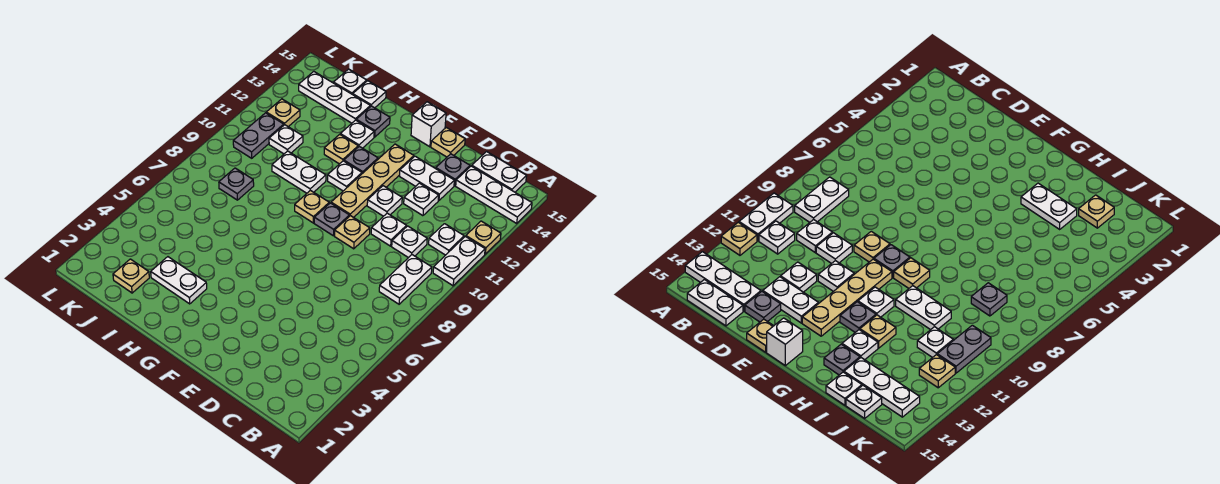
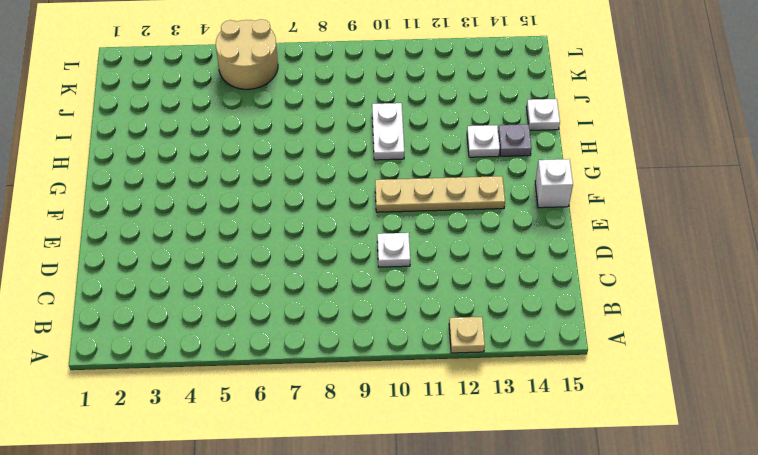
tan 2x2 round brick [216,19,278,89] -> none
none -> white 1x2 plate [433,237,485,286]
none -> white 1x3 plate [456,166,532,223]
none -> white 1x2 plate [379,255,432,304]
none -> white 1x1 plate [429,224,464,255]

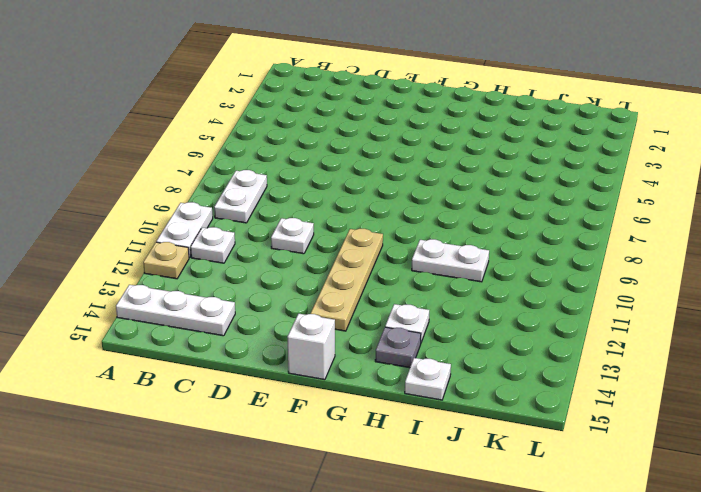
none -> white 1x2 plate [472,152,526,192]
none -> white 1x1 plate [392,226,427,258]
none -> white 1x1 plate [404,183,439,216]
none -> white 1x2 plate [400,156,454,201]

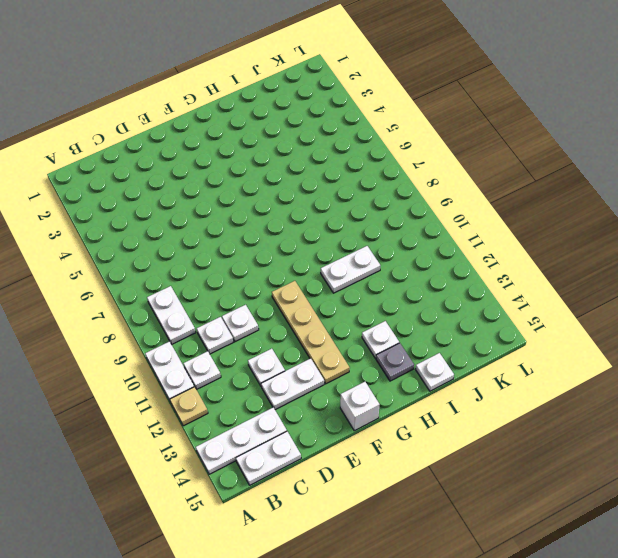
none -> grey 1x1 plate [436,154,470,186]
none -> tan 1x1 plate [335,216,370,249]
none -> white 1x1 plate [367,186,402,216]
none -> tan 1x1 plate [431,128,465,157]

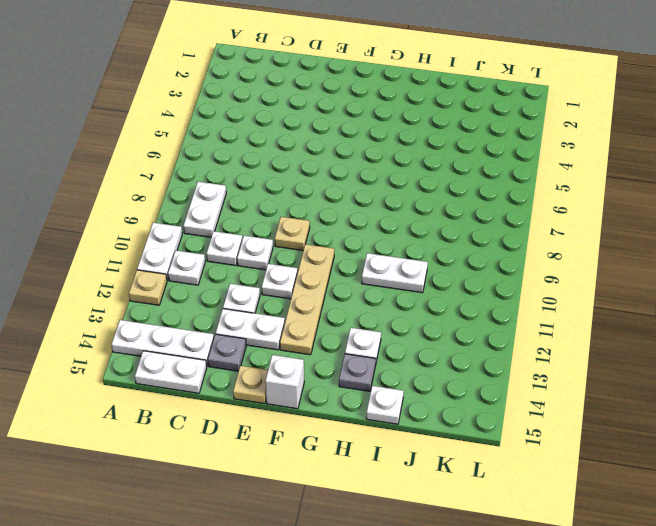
none -> grey 1x1 plate [314,203,349,236]
none -> tan 1x1 plate [295,190,329,223]
none -> white 1x1 plate [328,161,362,191]
none -> grey 1x1 plate [344,146,378,174]

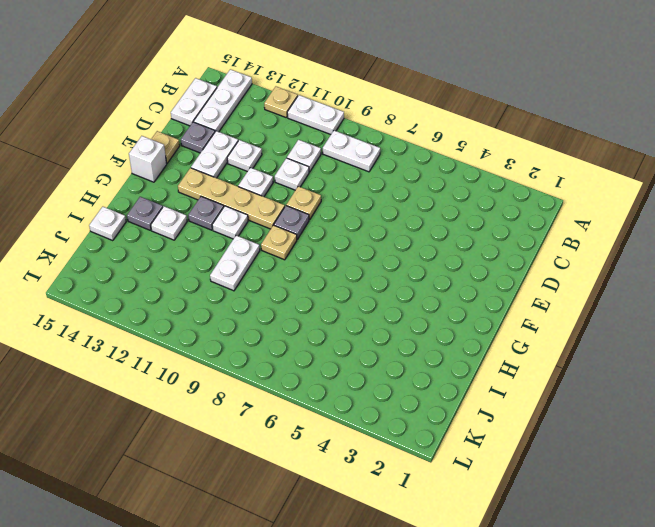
none -> white 1x1 plate [429,224,464,255]
none -> white 1x2 plate [151,257,207,304]
none -> tan 1x1 plate [324,134,358,164]
none -> white 1x3 plate [299,72,370,123]

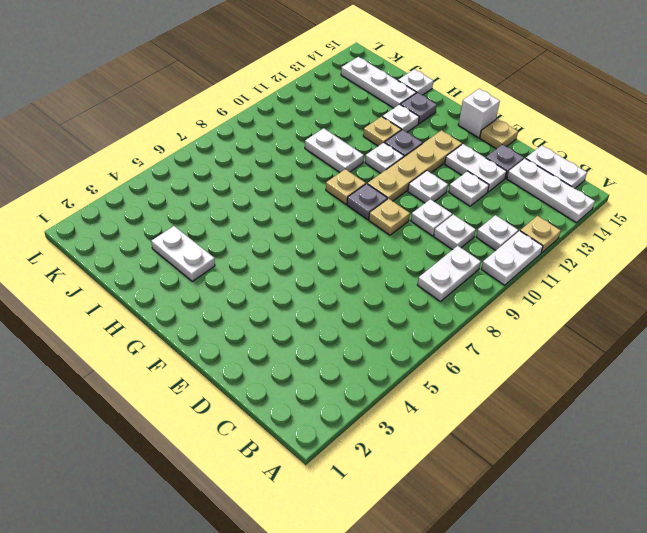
none -> tan 1x1 plate [113,259,149,293]
none -> grey 1x1 plate [219,168,254,200]
none -> white 1x1 plate [269,125,303,154]
none -> white 1x1 plate [334,69,367,94]

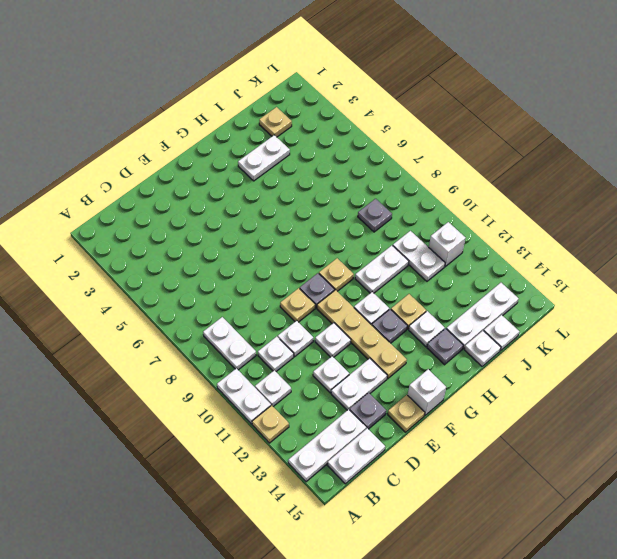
white 1x2 plate [393,231,445,281] -> white 1x1 plate [269,125,303,154]
white 1x1 brick [429,222,466,267] -> grey 1x2 plate [233,113,284,158]
none -> tan 1x1 plate [266,99,300,127]

